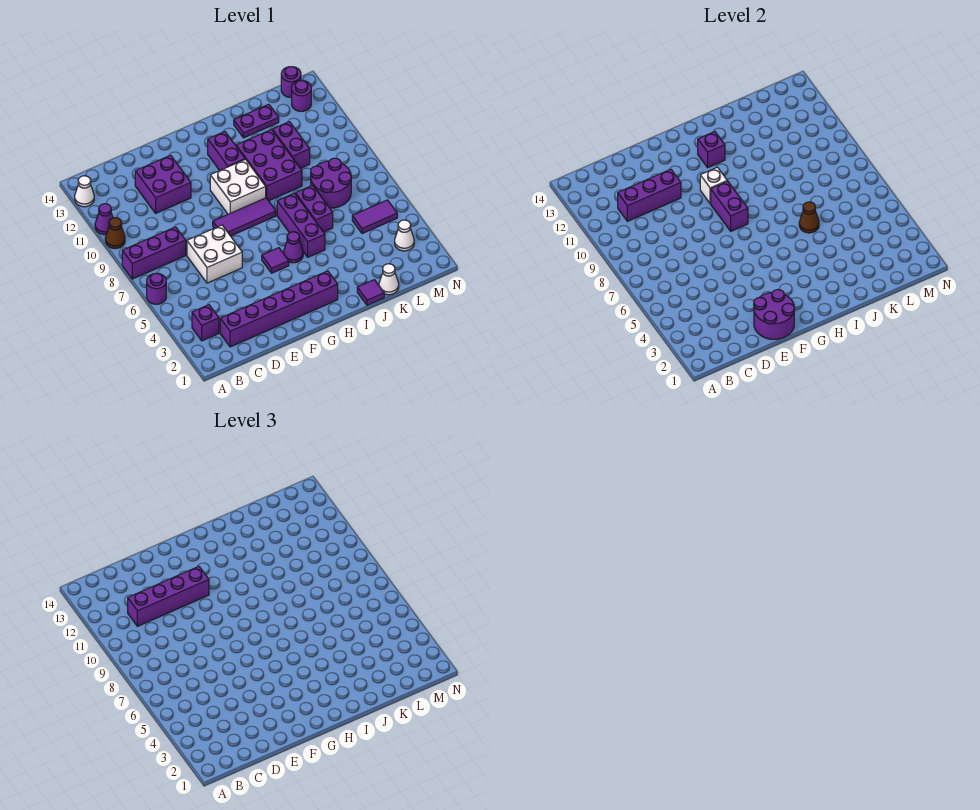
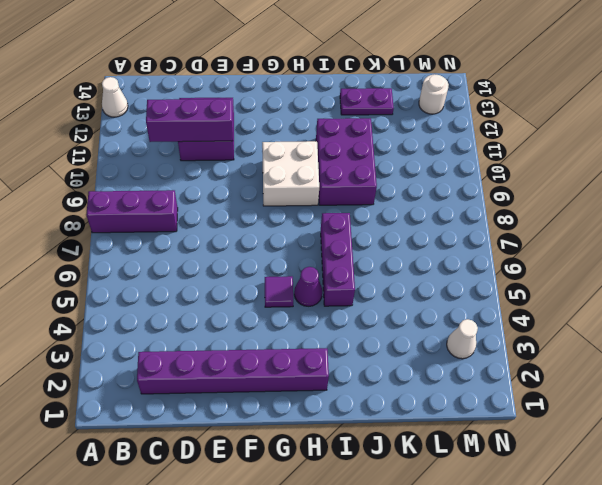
white 1x1 round brick [419,75,449,114] -> purple 1x1 round brick [292,81,311,111]
none -> purple 1x1 round brick [147,273,166,304]
none -> brown 1x1 cone [105,218,125,249]
none -> purple 1x1 cone [95,204,113,235]
none -> purple 1x1 brick [192,305,219,341]

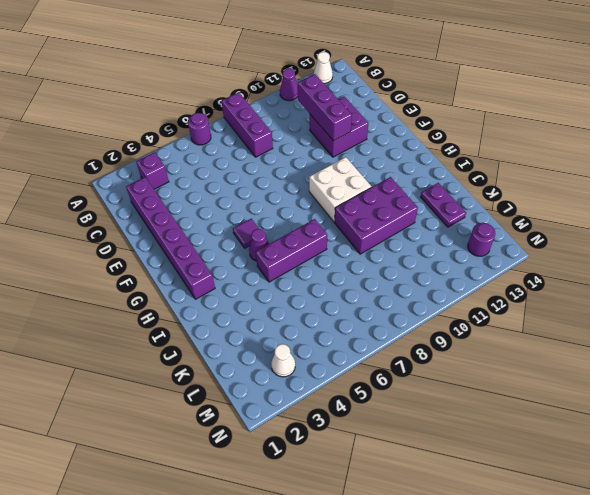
none -> brown 1x1 cone [105,218,125,249]
none -> white 2x2 brick [187,225,242,283]
none -> purple 1x3 tile [213,198,276,236]
none -> purple 1x2 brick [208,132,245,170]

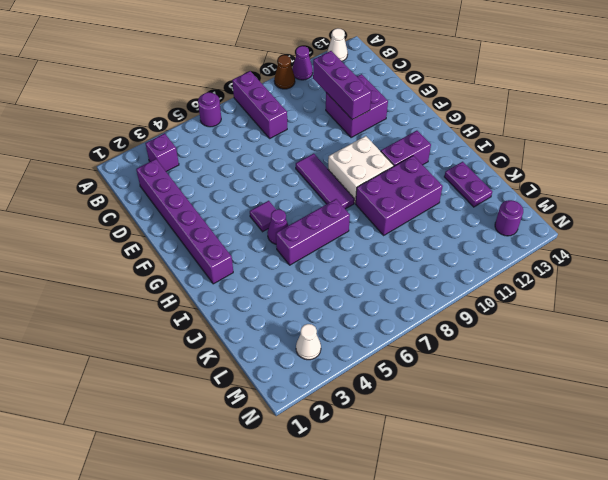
none -> white 2x2 brick [187,225,242,283]
none -> purple 1x1 tile [357,280,384,305]
none -> purple 1x2 brick [295,185,333,232]
none -> white 1x1 cone [379,264,399,295]

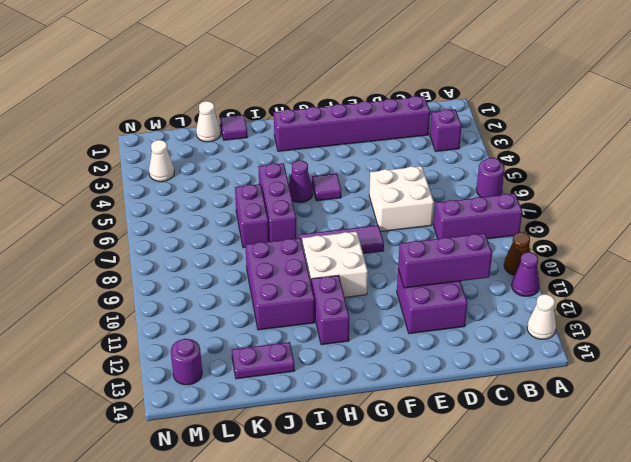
none -> purple 2x2 round brick [311,158,351,208]
none -> purple 1x2 brick [272,122,310,168]
none -> purple 1x2 tile [352,200,397,234]
none -> purple 1x1 round brick [281,67,301,97]

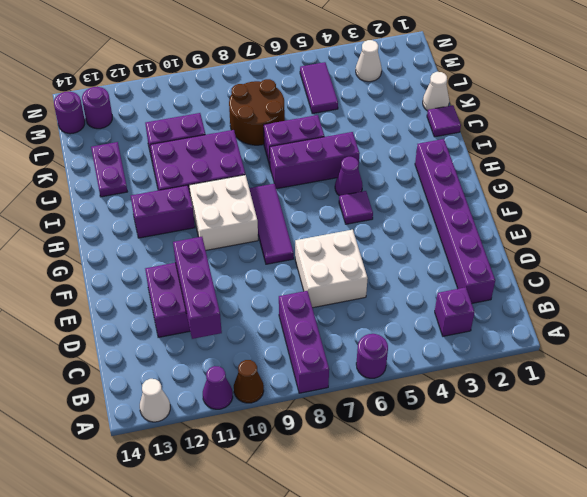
brown 2x2 round brick [229,79,285,145] -> purple 2x2 round brick [311,158,351,208]
none -> purple 2x2 round brick [754,290,795,339]
none -> purple 1x2 brick [711,181,748,231]
none -> white 1x1 brick [700,167,727,204]
none -> purple 1x1 brick [698,132,725,168]

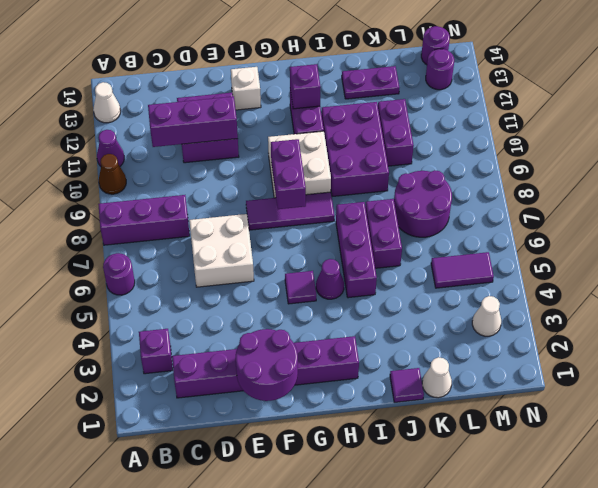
white 1x1 brick [231,67,261,110] -> white 1x1 brick moved to [700,167,727,204]
none -> brown 1x1 cone [799,202,819,233]
none -> purple 1x4 brick [128,566,209,626]

